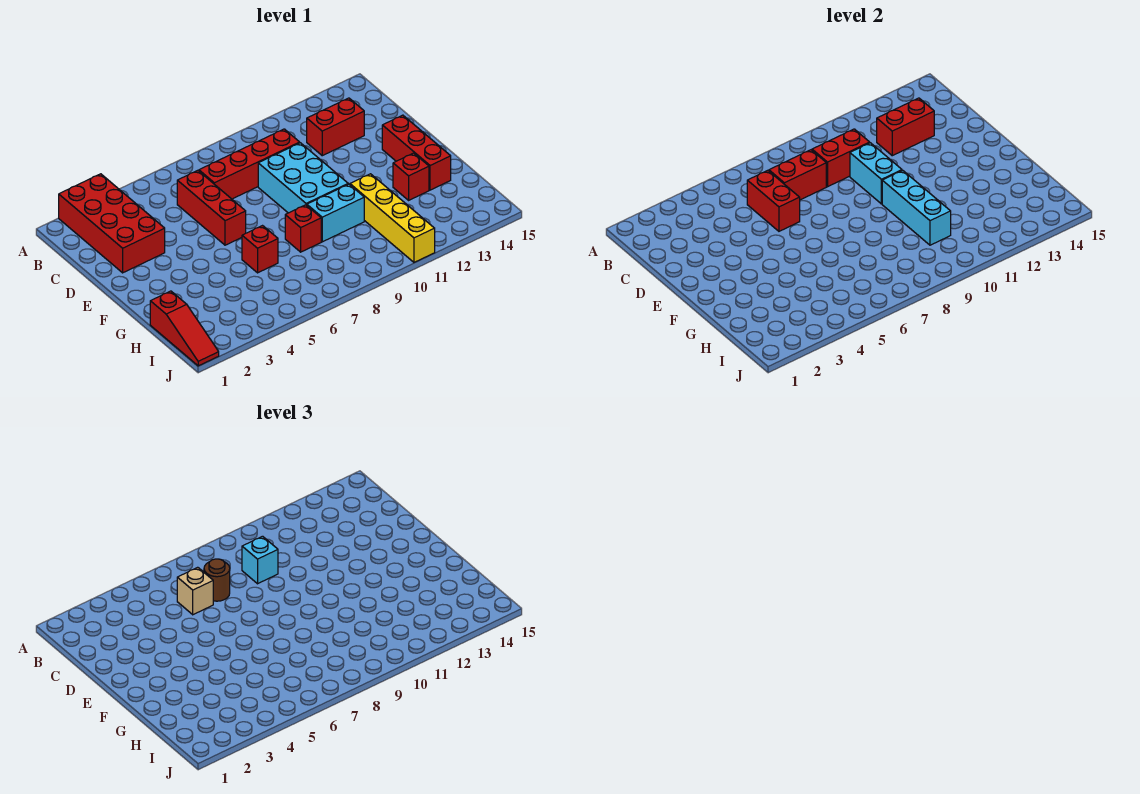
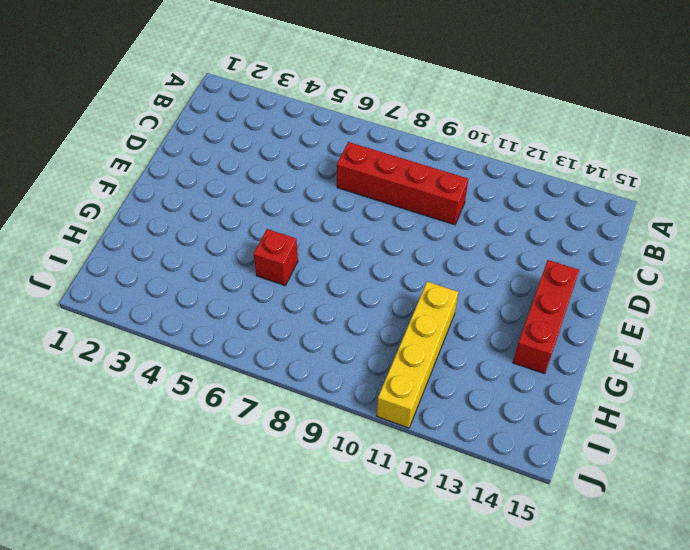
none -> red 2x4 brick [59,174,165,273]
none -> red 1x3 brick [177,170,246,245]
none -> red 1x2 brick [307,98,364,156]

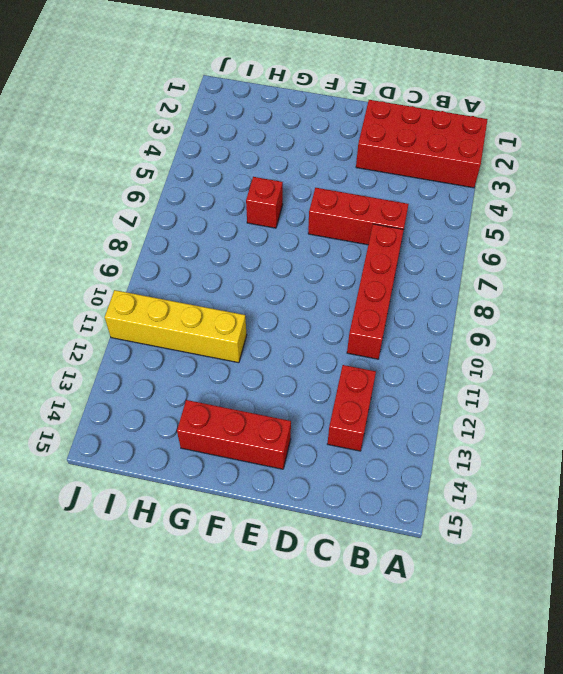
none -> cyan 2x3 brick [258,143,348,213]
none -> red 1x1 brick [285,205,321,252]
none -> cyan 1x2 brick [307,184,364,242]

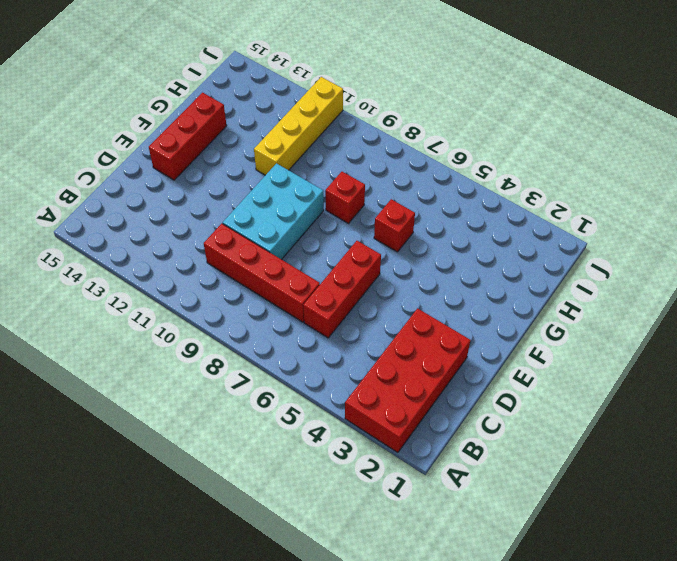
none -> red 1x2 brick [307,98,364,156]
none -> cyan 1x2 brick [307,184,364,242]
none -> red 1x1 brick [393,153,429,200]

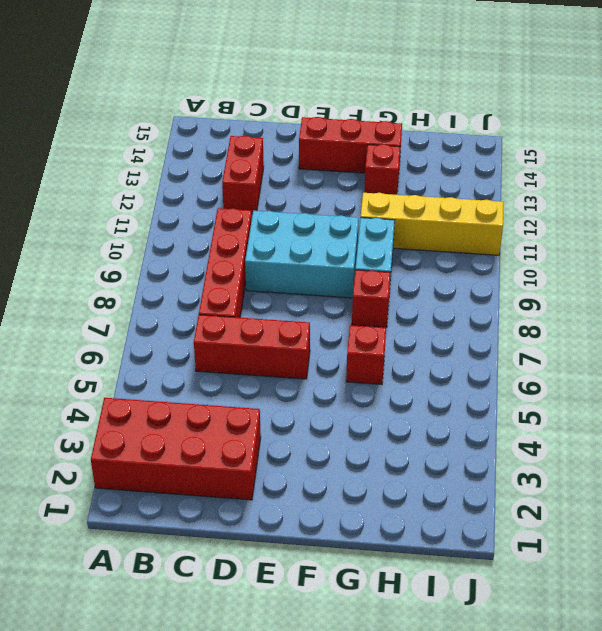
none -> red 1x3 slope [150,291,219,366]
none -> red 1x2 brick [747,170,800,231]
none -> red 1x2 brick [769,150,826,200]

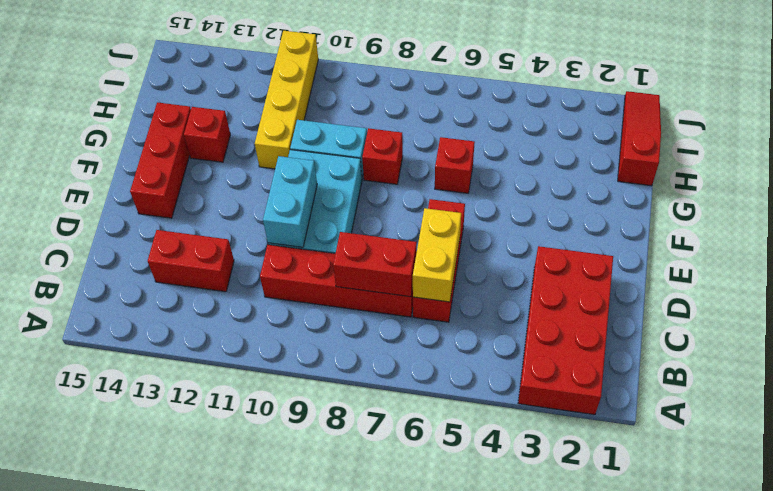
yellow 1x2 brick [412,208,461,302] -> red 1x2 brick [747,170,800,231]
none -> red 1x2 brick [812,129,870,187]
none -> red 1x2 brick [877,98,934,156]
none -> cyan 1x3 brick [882,170,951,245]

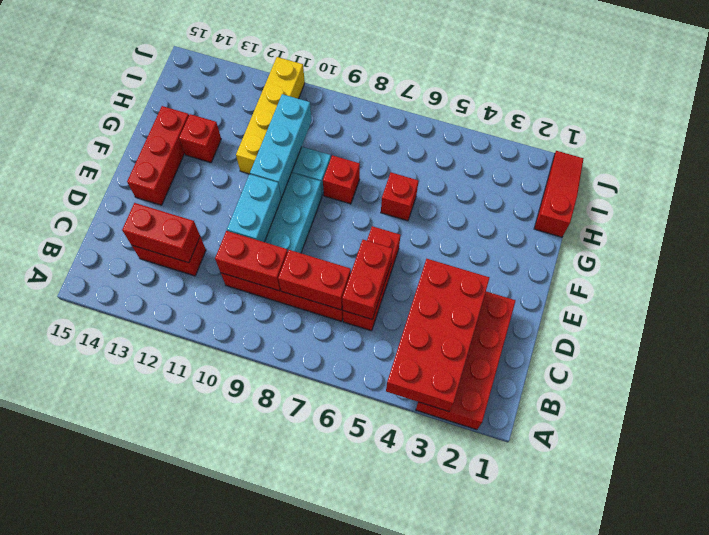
red 2x4 brick [386,259,489,412] -> none
none -> tan 1x1 brick [177,567,213,615]
none -> brown 1x1 round brick [204,559,230,601]
none -> cyan 1x1 brick [242,536,278,584]

